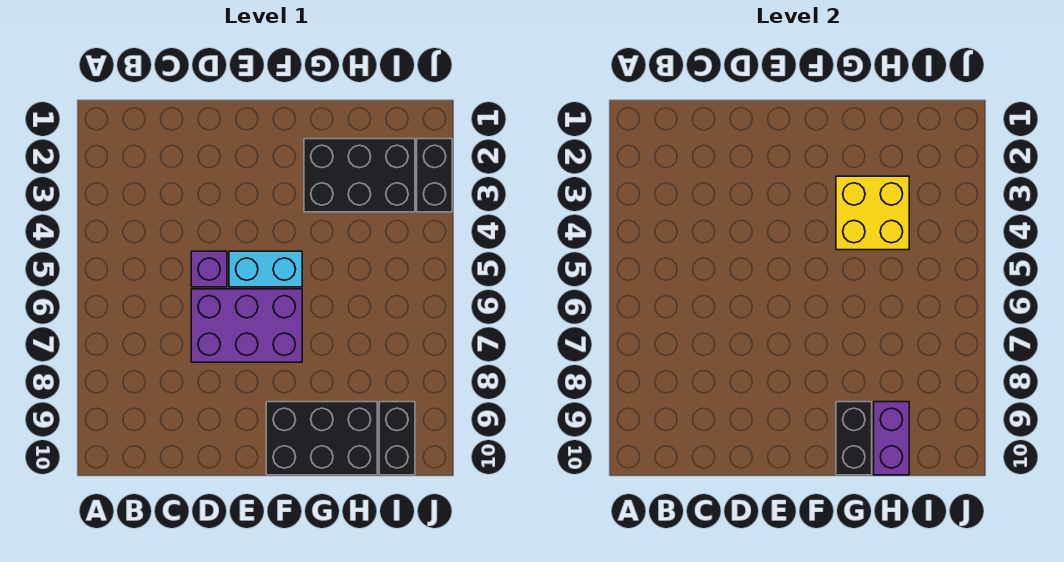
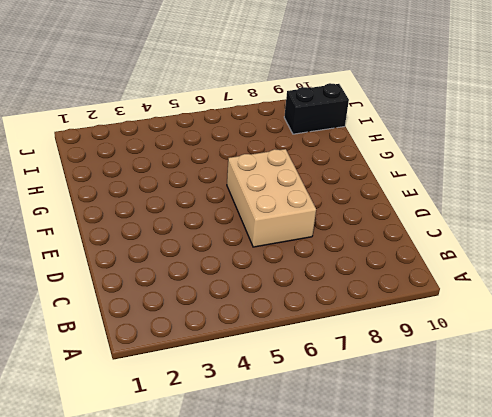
tan 2x3 brick [227,149,316,247] -> purple 2x3 brick [191,289,302,362]
none -> purple 1x1 brick [191,251,227,287]
none -> cyan 1x2 brick [229,251,302,287]

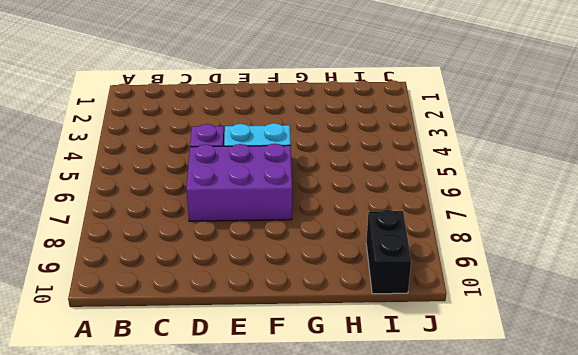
none -> black 2x3 brick [266,402,377,475]
none -> black 2x3 brick [304,139,415,212]

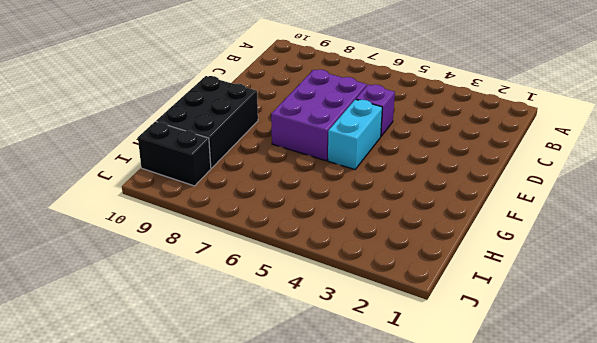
none -> black 2x3 brick [304,139,415,212]
none -> black 1x2 brick [417,139,452,212]

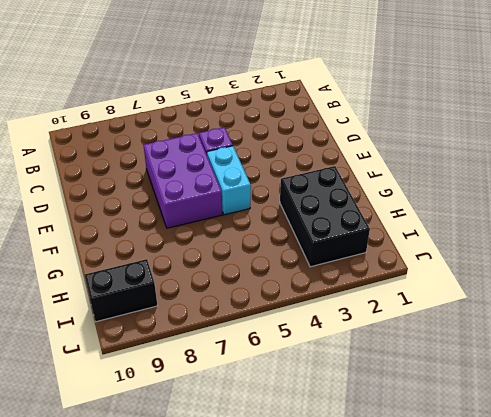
none -> black 2x3 brick [266,402,377,475]
none -> black 1x2 brick [417,139,452,212]

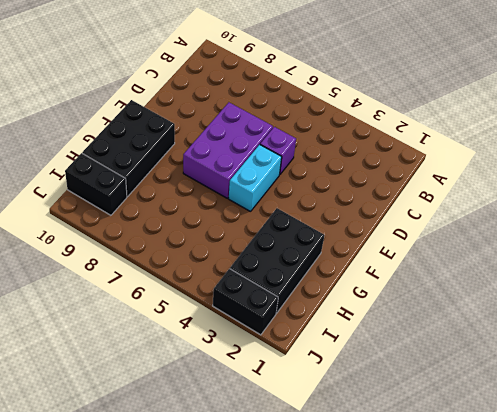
none -> yellow 2x2 brick [836,176,909,250]
none -> black 1x2 brick [836,402,872,475]

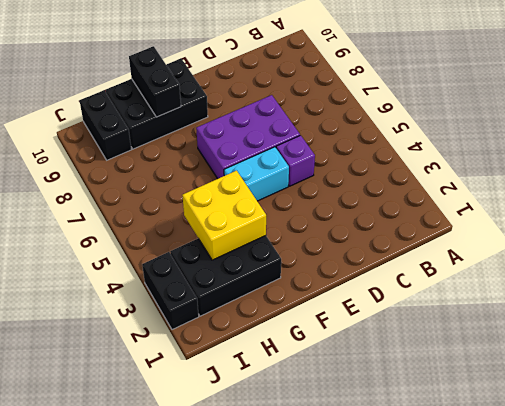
none -> purple 1x2 brick [874,402,909,475]

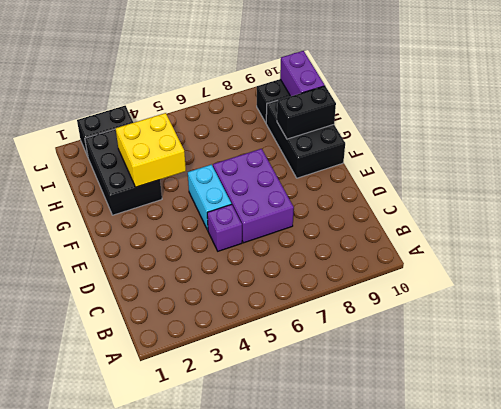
purple 1x2 brick [280,51,325,96] -> purple 1x2 brick turned to [874,402,909,475]

